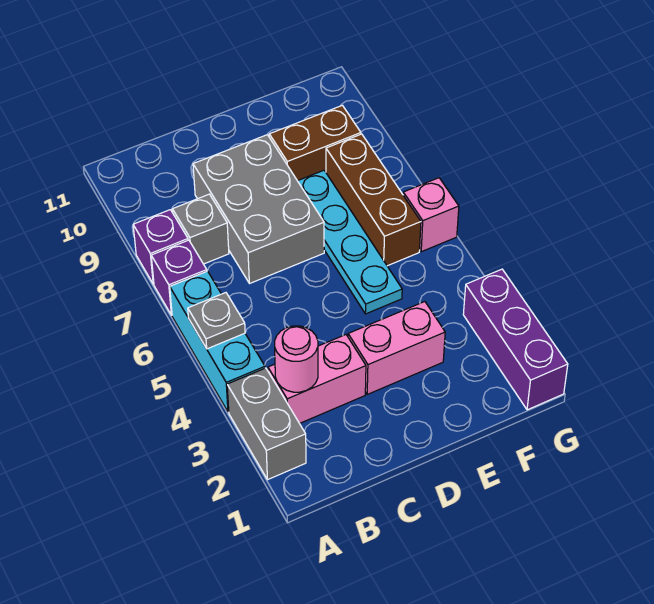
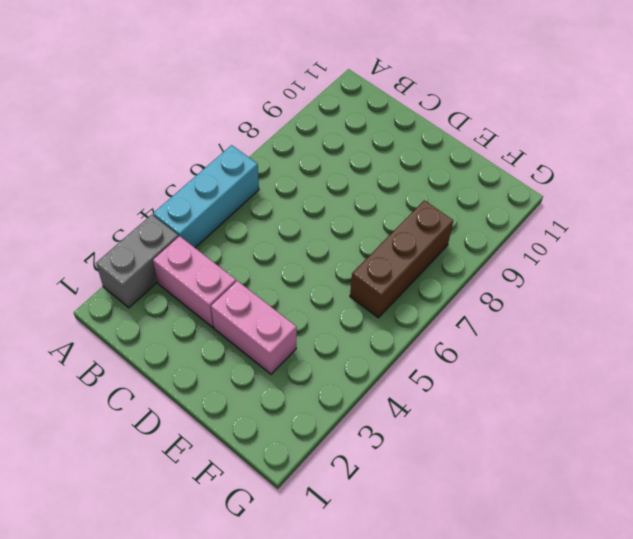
none -> purple 1x1 brick [151,240,207,315]
none -> purple 1x1 brick [133,210,188,284]
none -> grey 1x1 brick [172,194,229,264]

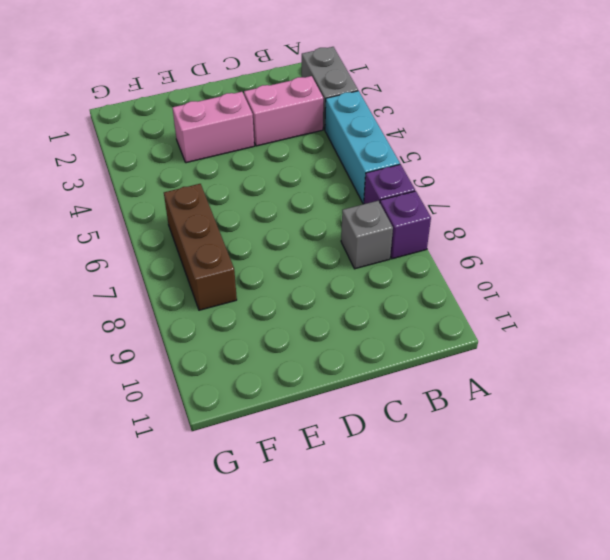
none -> grey 2x3 brick [193,135,324,284]
none -> cyan 1x4 plate [298,170,402,314]
none -> brown 1x2 brick [269,105,361,181]

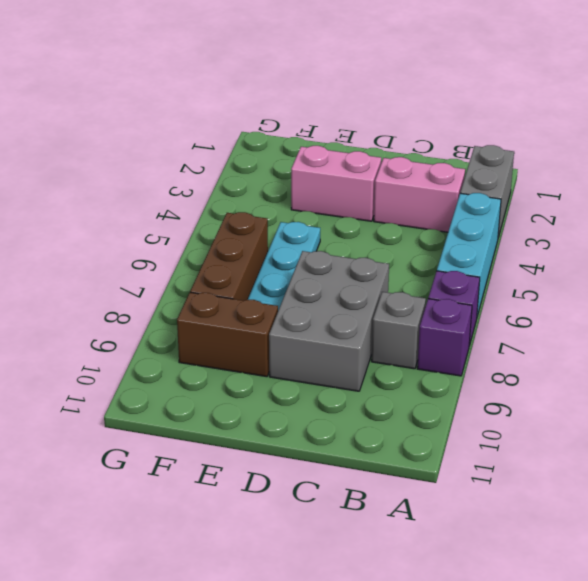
none -> purple 1x3 brick [463,269,568,410]
none -> pink 1x1 brick [403,178,459,252]
none -> grey 1x1 plate [188,293,245,349]

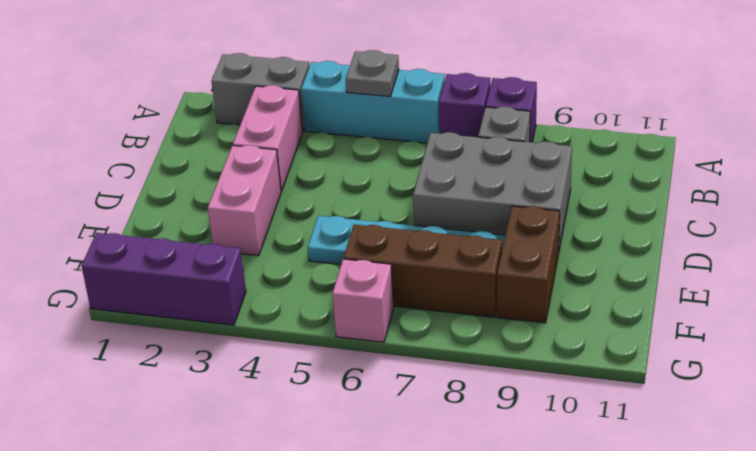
none -> pink 1x1 round brick [275,326,318,392]

